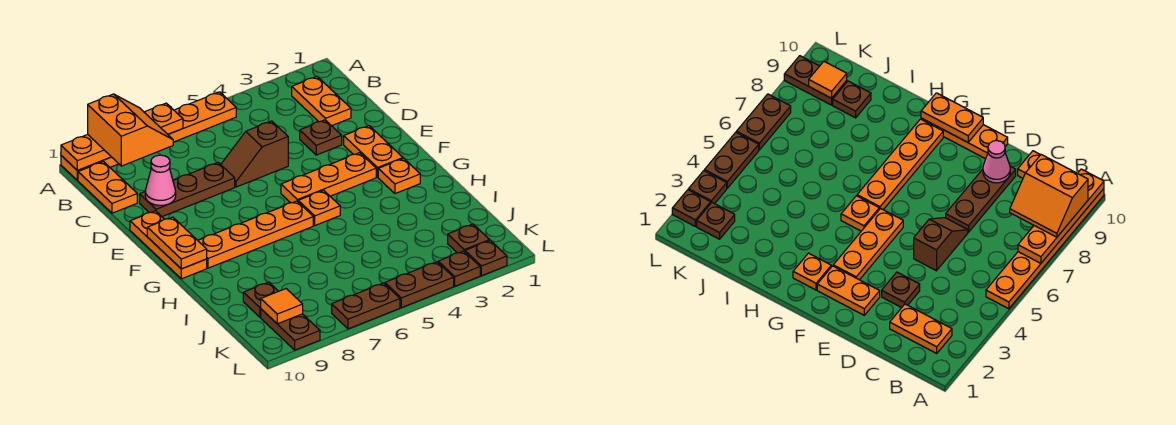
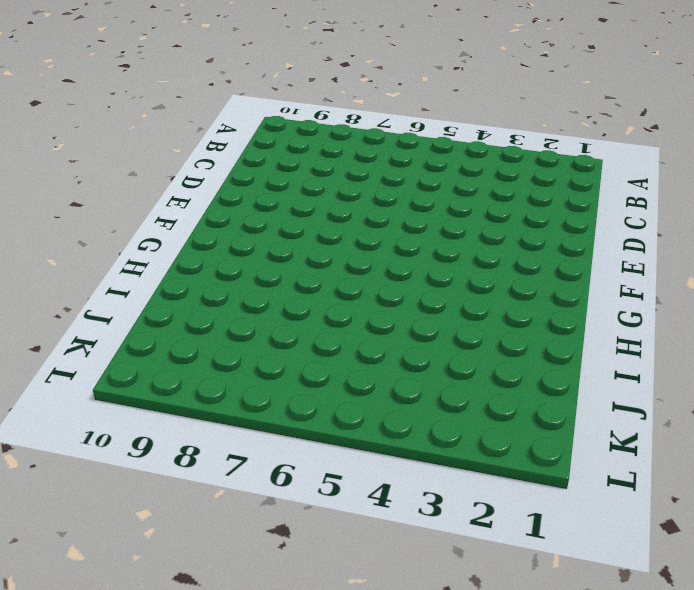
none -> orange 1x6 plate [61,92,236,180]
none -> orange 1x2 plate [292,76,351,126]
none -> orange 1x2 plate [78,162,137,213]

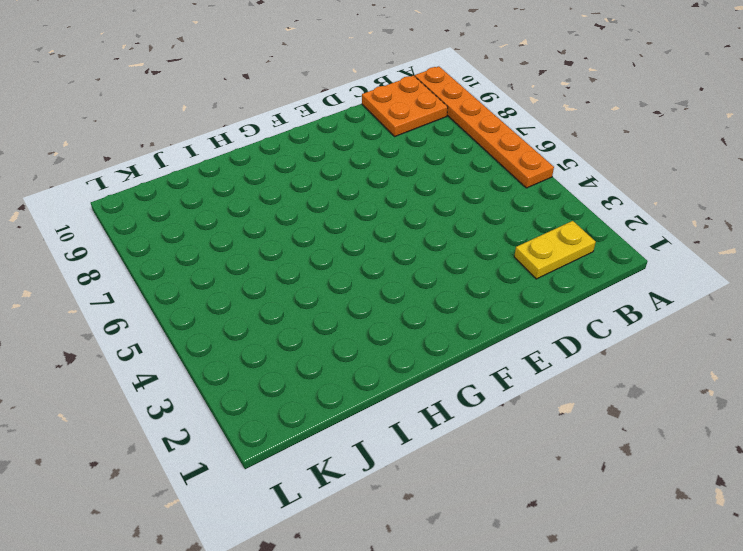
yellow 1x2 plate [514,221,596,279] -> orange 1x2 plate [292,76,351,126]
orange 2x2 plate [362,76,448,136] -> orange 1x2 plate [78,162,137,213]
none -> brown 1x1 plate [300,120,342,155]
none -> brown 1x2 slope [221,121,288,187]
none -> brown 1x3 plate [140,163,235,217]

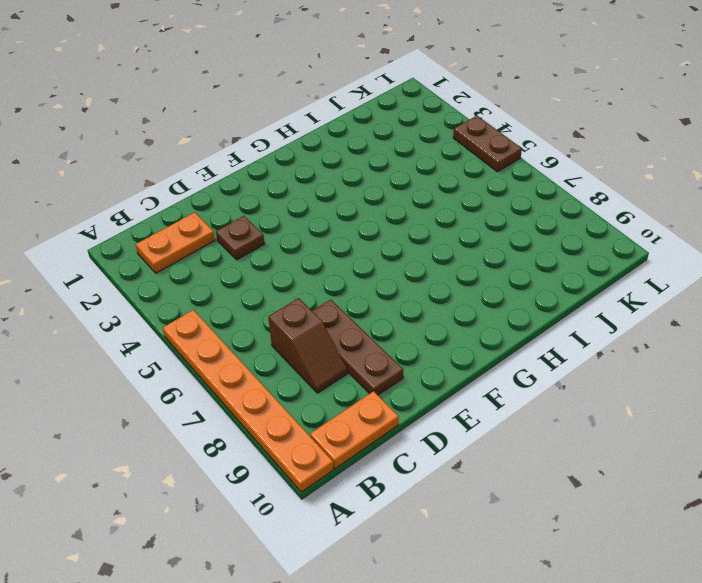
brown 1x2 slope [268,298,347,393] -> brown 1x2 slope moved to [221,121,288,187]
none -> orange 1x2 plate [344,126,403,177]
none -> orange 1x3 plate [130,211,207,279]
none -> orange 1x3 plate [281,153,376,203]

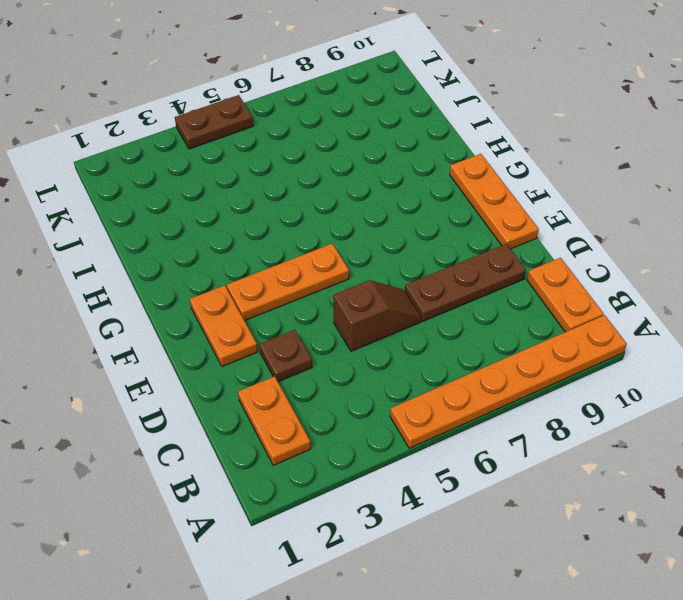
none -> orange 1x1 plate [378,158,420,194]
none -> orange 1x1 plate [298,190,340,225]
none -> orange 1x4 plate [198,201,313,268]

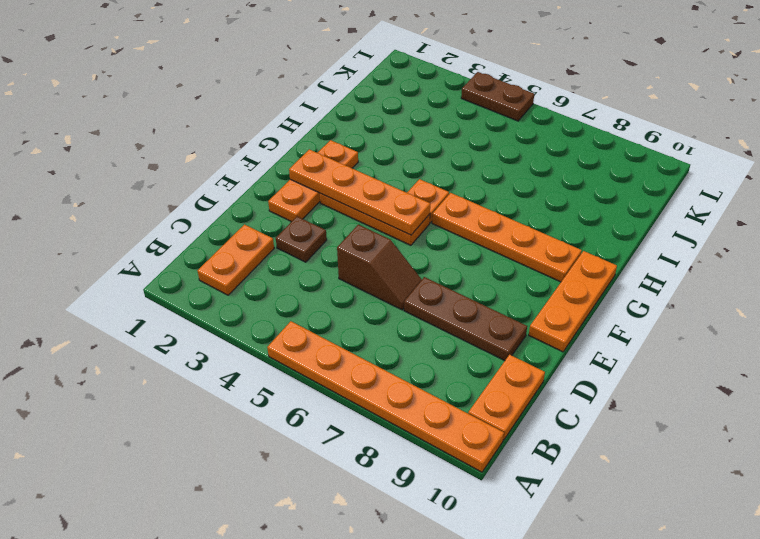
orange 1x4 plate [289,149,430,235] -> orange 1x4 plate moved to [61,103,183,170]
none -> brown 1x1 plate [243,282,278,317]
none -> brown 1x1 plate [448,224,490,253]
none -> brown 1x2 plate [261,309,320,350]

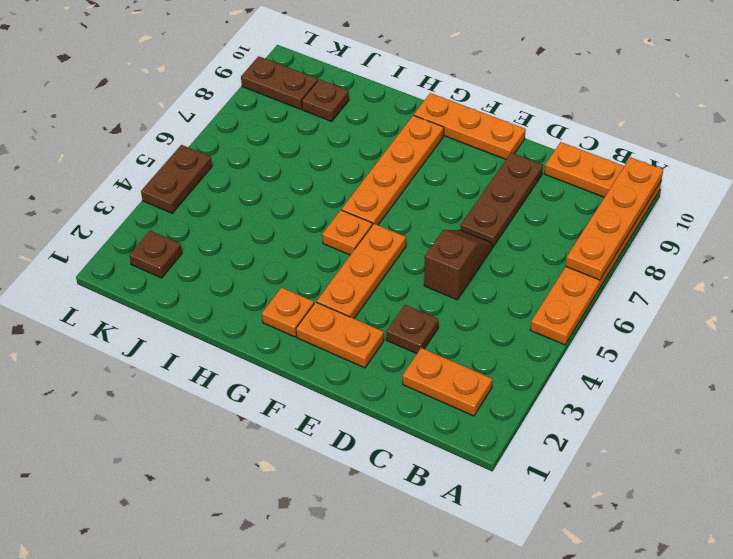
none -> brown 1x1 plate [465,240,507,276]
none -> brown 1x1 plate [438,251,480,286]
none -> brown 1x2 plate [332,283,400,329]

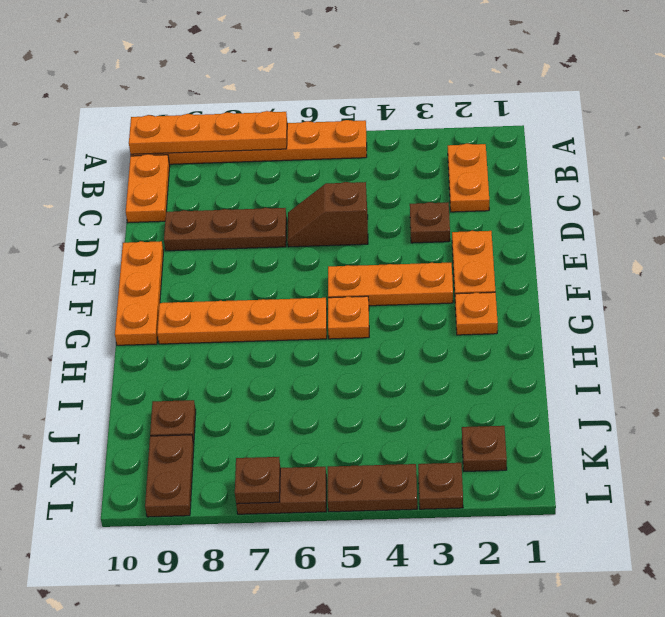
brown 1x1 plate [235,457,280,504] -> brown 1x1 plate moved to [465,240,507,276]
none -> pink 1x1 cone [145,155,176,205]
none -> orange 1x2 plate [147,217,207,269]
none -> orange 1x1 tile [261,289,303,324]

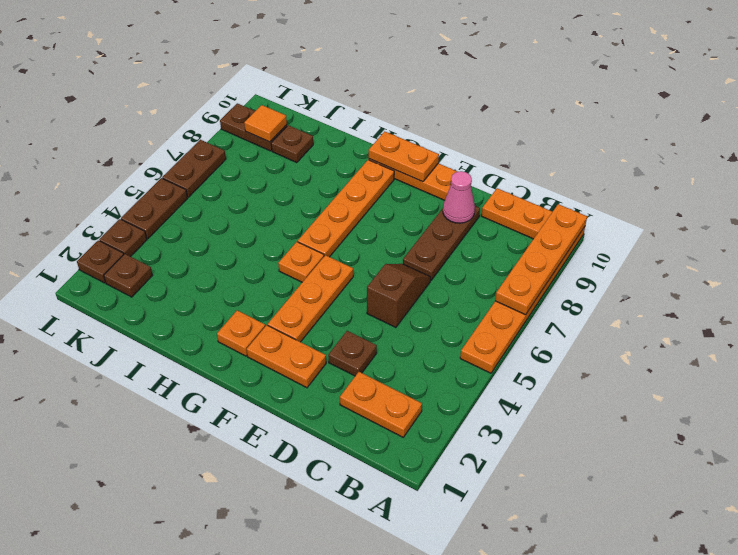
none -> orange 2x2 slope [88,94,173,166]

